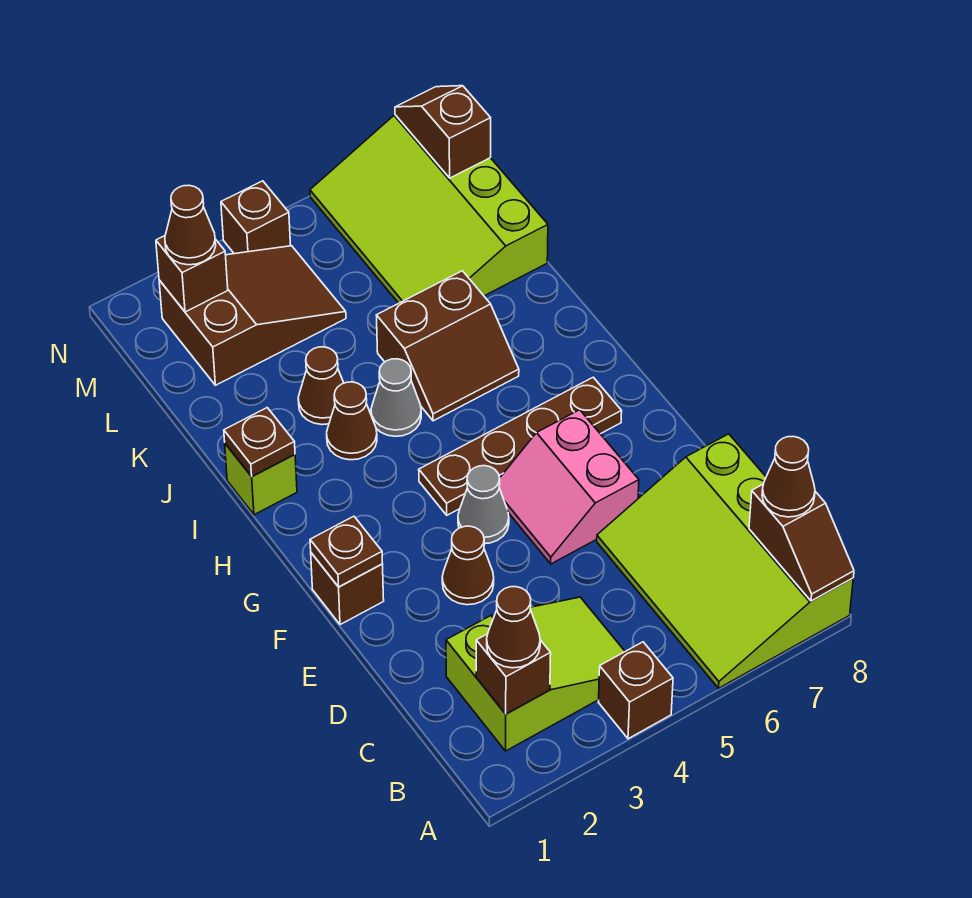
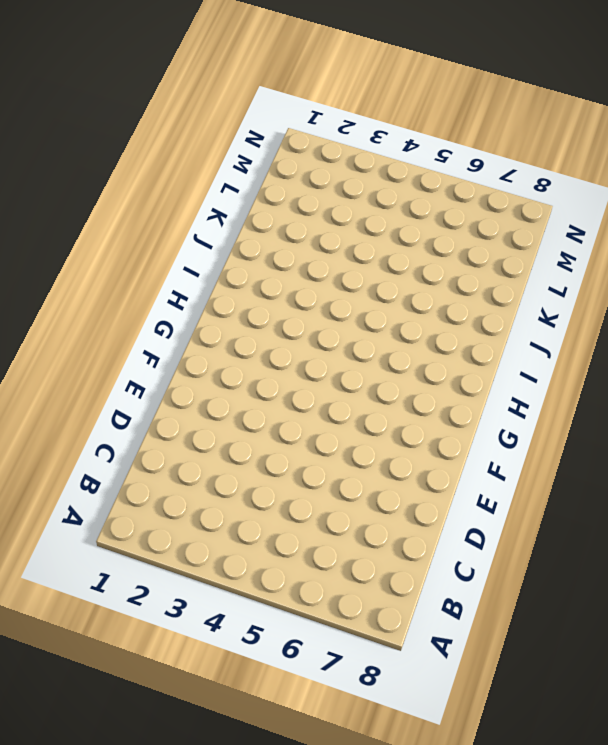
none -> brown 1x1 brick [598,642,673,739]
none -> lime 3x4 slope [597,434,853,688]
none -> lime 2x3 slope [446,597,625,751]

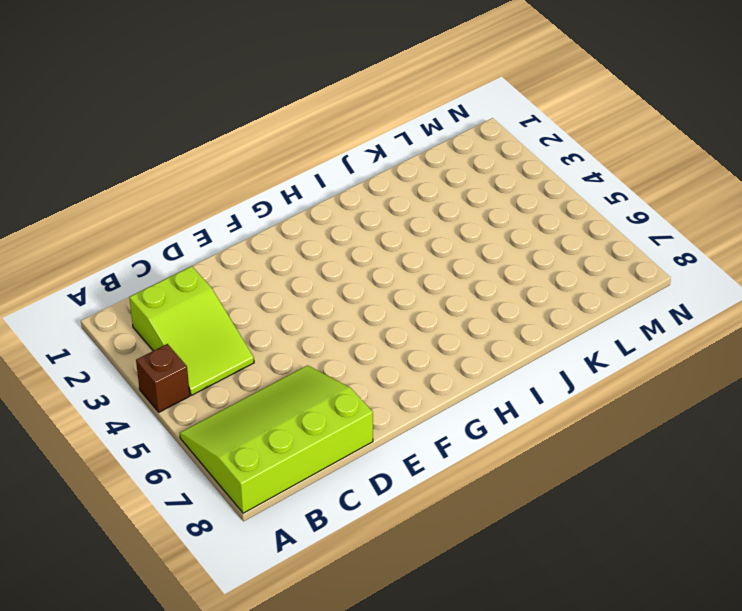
none -> brown 1x1 cone [442,526,494,605]
none -> pink 2x2 slope [499,410,639,564]
none -> brown 1x1 brick [311,553,384,625]

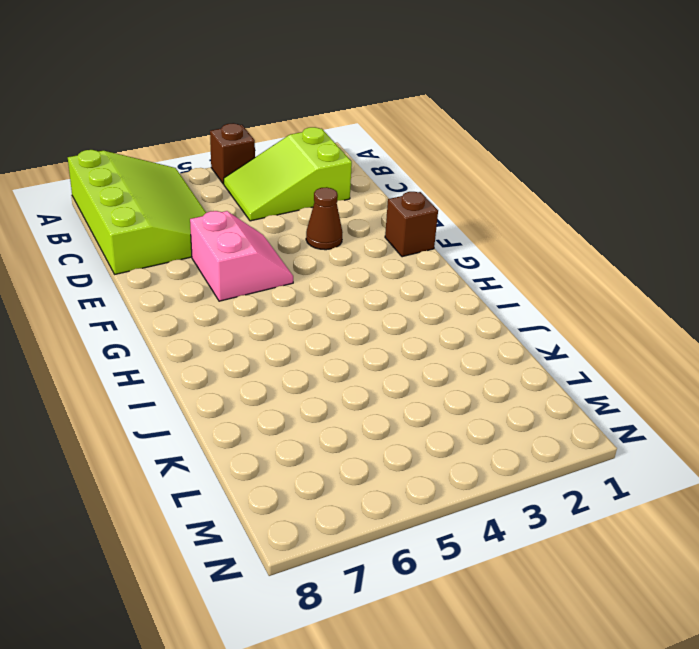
none -> grey 1x1 cone [458,466,509,544]
none -> brown 1x4 plate [419,377,622,515]
none -> lime 1x1 brick [225,444,297,515]

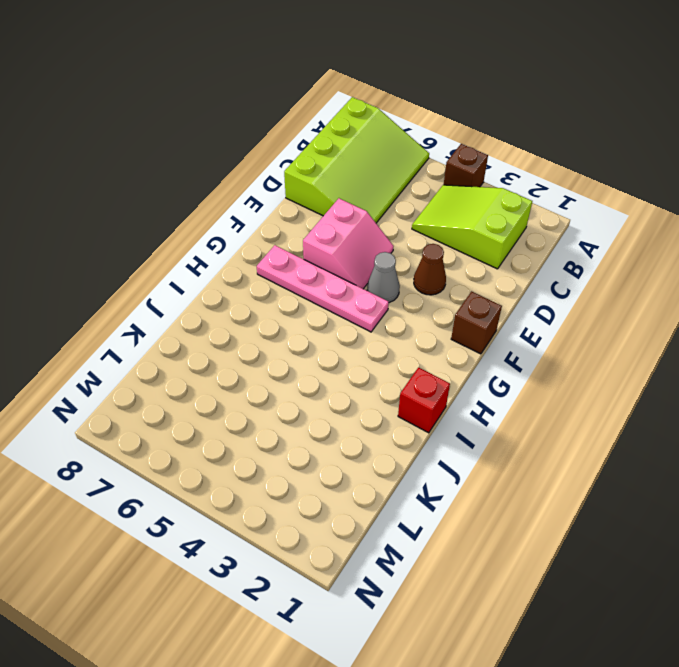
pink 1x4 plate [257,245,389,332] -> brown 1x4 plate [419,377,622,515]
red 1x1 brick [398,367,450,433] -> lime 1x1 brick [225,444,297,515]
none -> brown 1x1 cone [327,382,377,460]
none -> grey 1x1 cone [371,359,421,436]
none -> brown 2x2 slope [376,271,519,421]

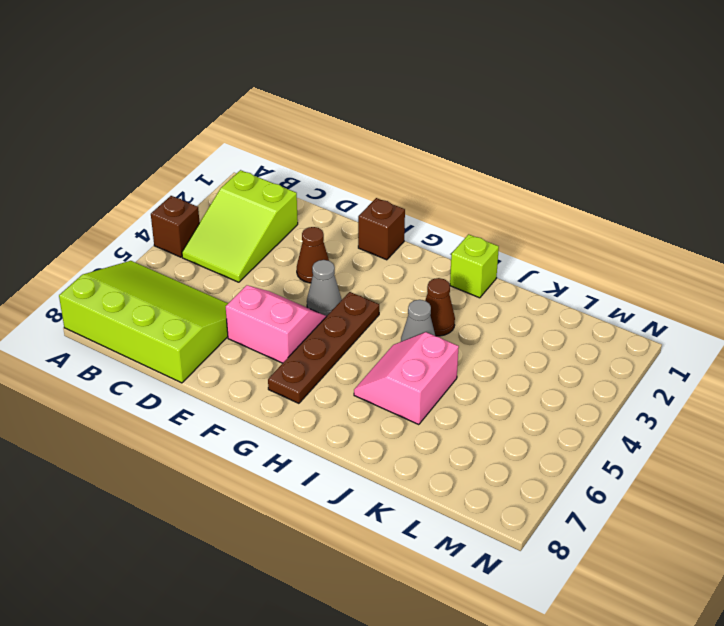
pink 2x2 slope [354,332,459,425] -> brown 2x2 slope [376,271,519,421]
none -> brown 1x1 cone [298,347,344,425]
none -> lime 3x4 slope [310,115,548,303]
none -> brown 2x3 slope [159,246,346,385]

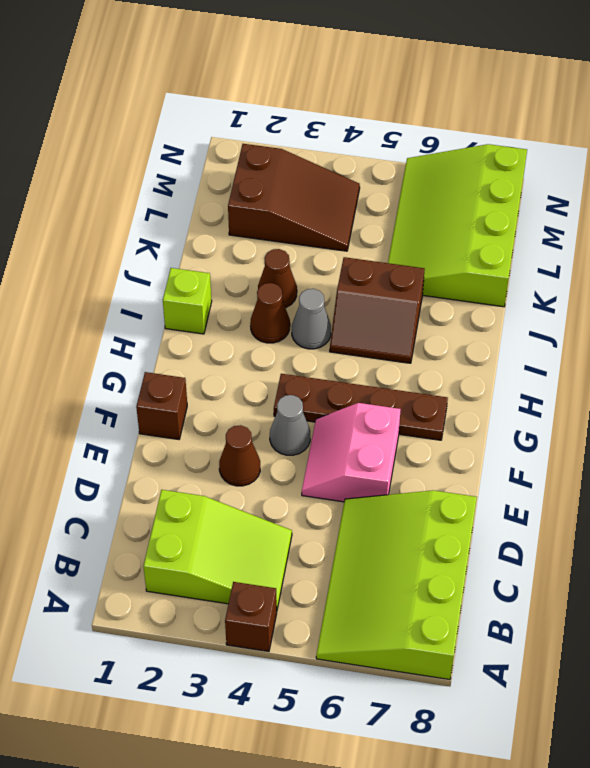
none -> brown 1x1 brick [221,181,291,254]
none -> brown 1x2 slope [749,485,854,601]
none -> brown 1x1 brick [476,634,551,714]

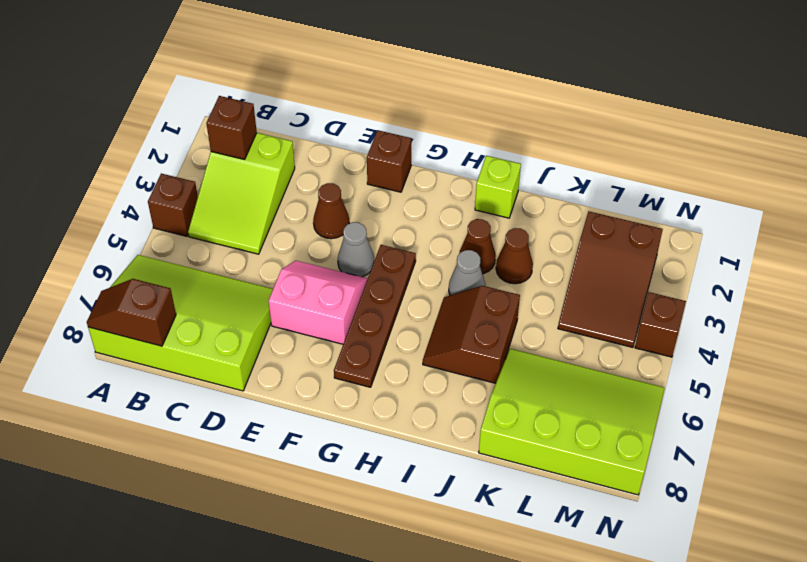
none -> brown 1x1 plate [310,516,382,587]
none -> brown 1x1 plate [224,408,295,476]
none -> brown 1x1 brick [156,236,228,312]

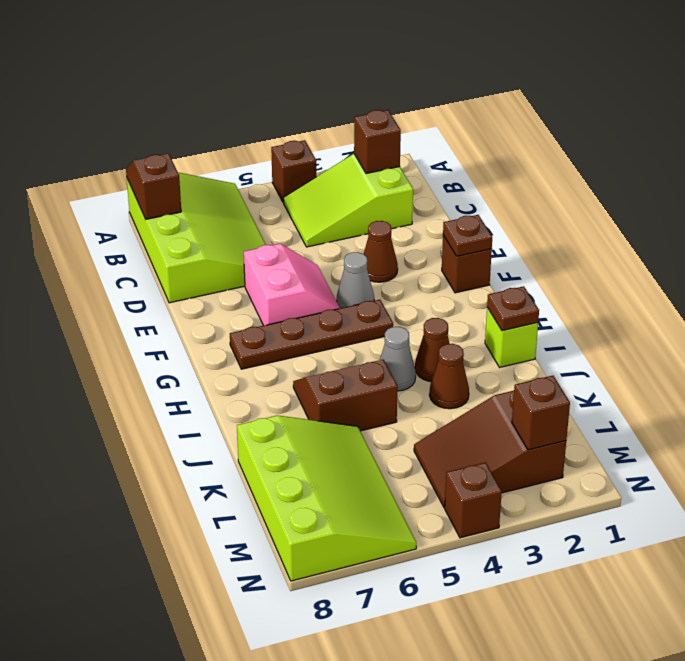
none -> brown 1x2 slope [395,86,491,178]
none -> brown 1x1 cone [487,587,540,668]
none -> brown 1x1 cone [762,437,815,517]

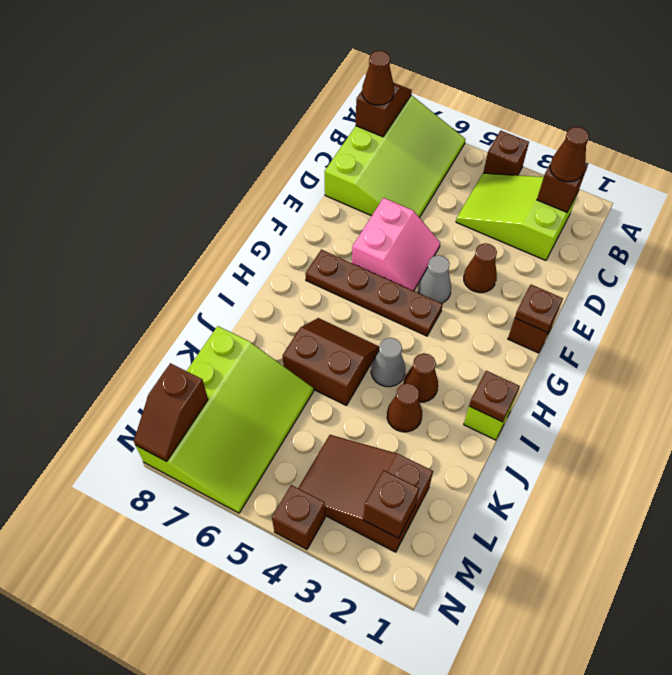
none -> brown 1x1 cone [165,185,216,265]

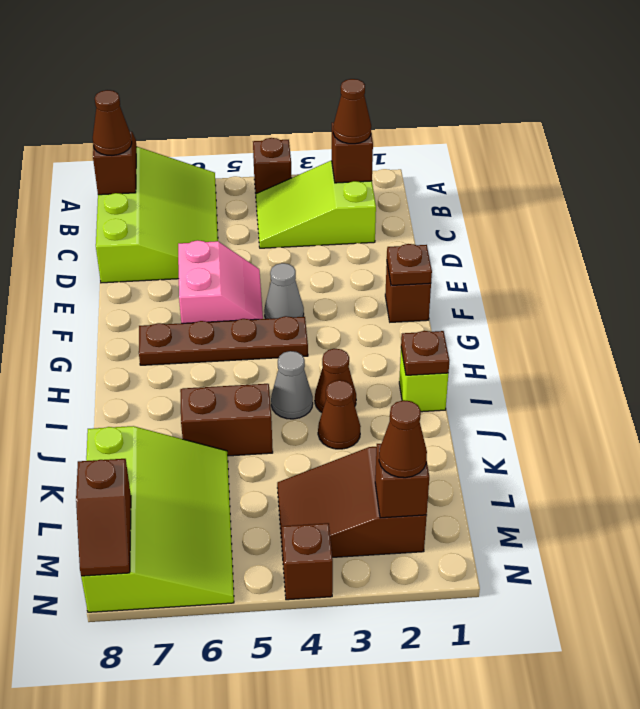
none -> brown 1x1 cone [442,526,494,605]

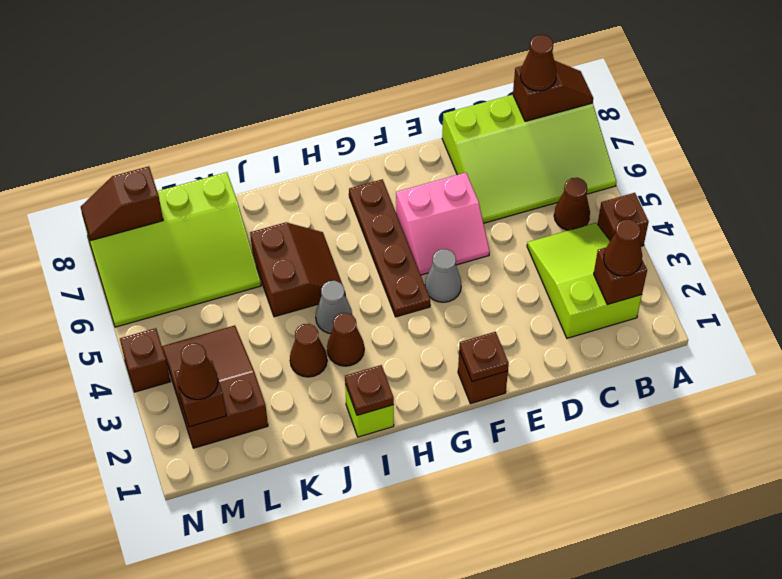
brown 1x1 cone [554,178,590,230] -> brown 1x1 cone moved to [442,526,494,605]

